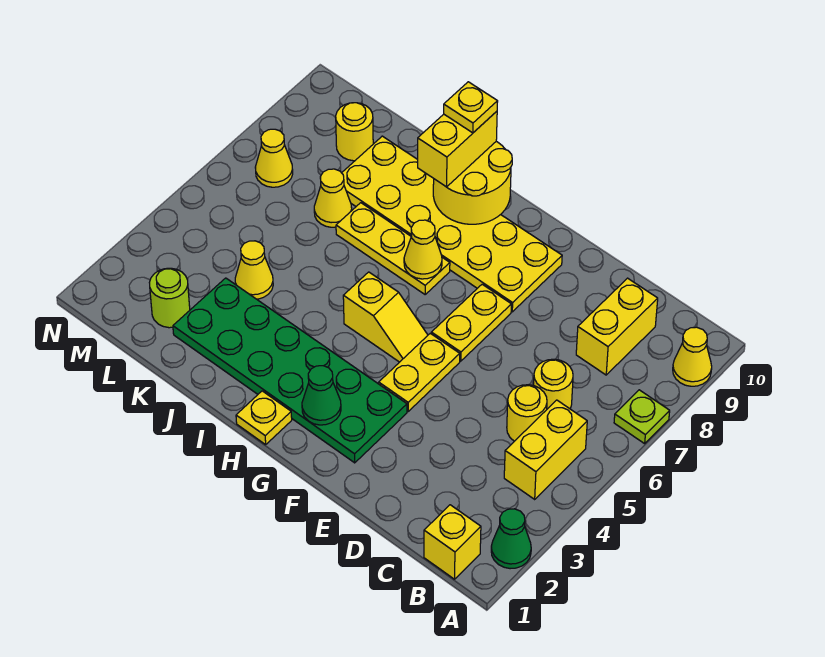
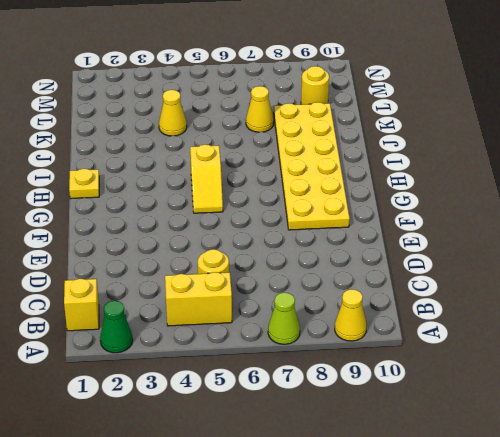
lime 1x1 cone [268,293,300,344] -> lime 1x1 plate [614,390,670,444]
none -> yellow 1x1 round brick [534,359,573,409]
none -> yellow 1x2 brick [576,278,658,375]
none -> green 2x6 plate [173,278,407,463]

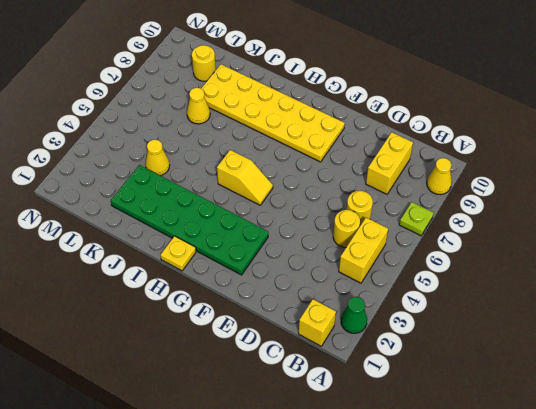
none -> yellow 1x2 plate [379,333,460,411]
none -> yellow 1x2 plate [431,284,511,361]
none -> yellow 1x3 plate [336,203,450,294]

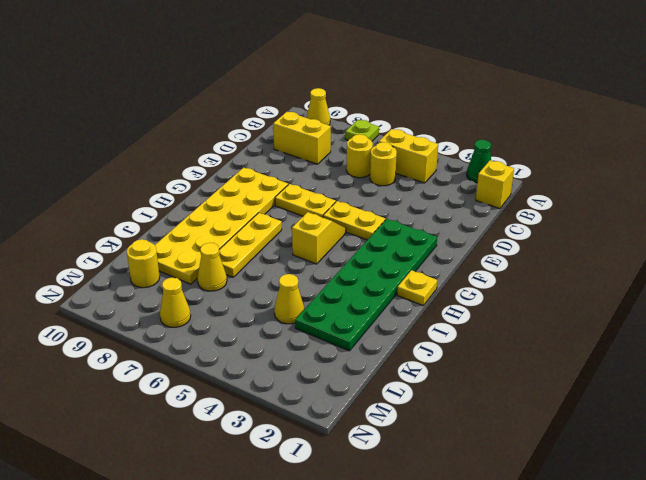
none -> lime 1x1 round brick [149,268,190,328]
none -> green 1x1 cone [302,366,341,425]
none -> yellow 1x1 cone [404,220,442,279]

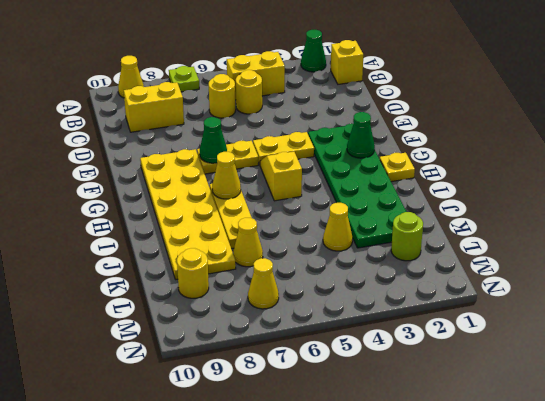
green 1x1 cone [200,117,227,163] -> none
none -> yellow 2x2 round brick [433,141,512,224]
none -> yellow 1x2 brick [418,111,497,187]
none -> yellow 1x1 plate [444,82,498,133]

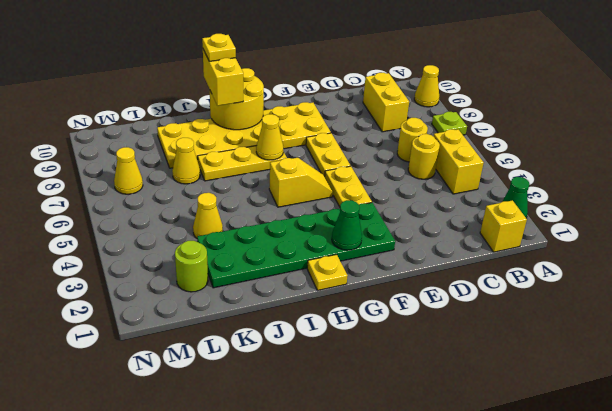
none -> yellow 1x1 round brick [336,103,373,161]

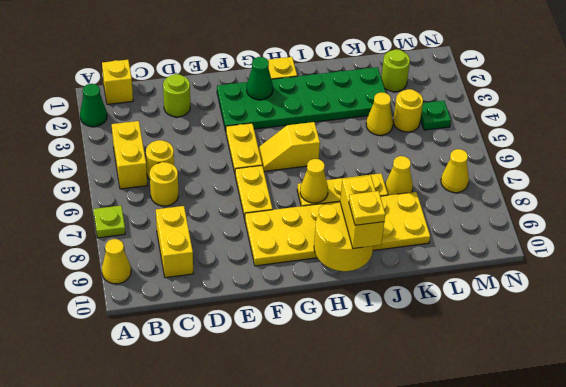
lime 1x1 round brick [163,74,190,117] -> none
yellow 1x1 round brick [393,89,423,132] -> yellow 1x1 round brick moved to [336,103,373,161]
green 1x1 plate [420,101,451,130] -> none

